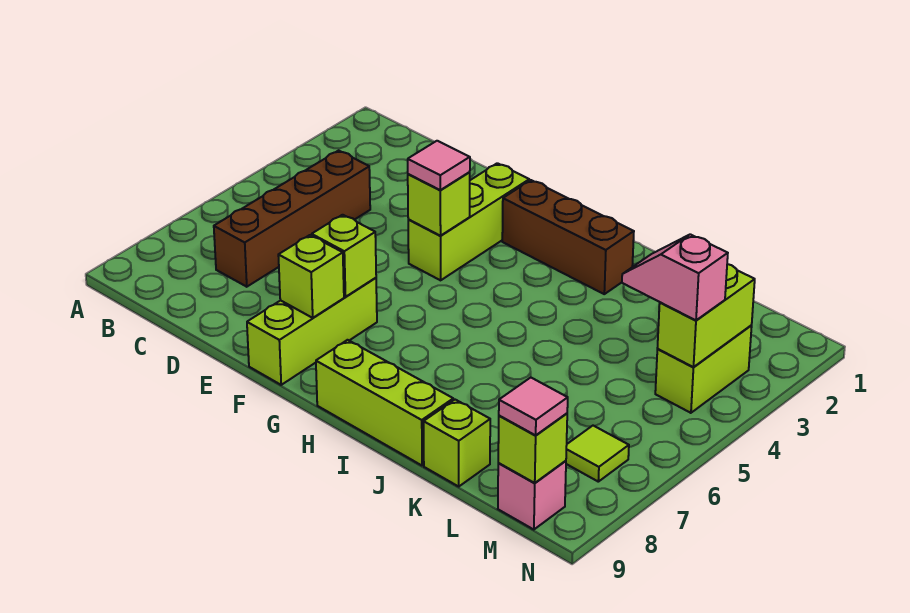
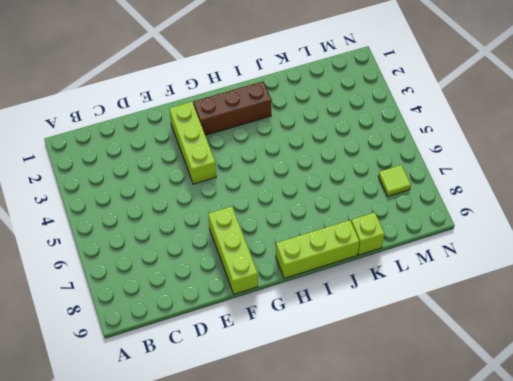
none -> brown 1x4 brick [214,151,370,287]
none -> lime 1x2 brick [655,326,752,413]
none -> pink 1x1 brick [498,461,566,530]

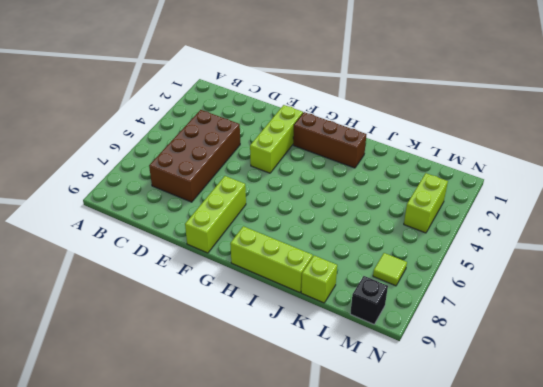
brown 2x4 brick [149,110,240,202] -> brown 1x4 brick [214,151,370,287]
black 1x1 brick [350,276,388,324] -> pink 1x1 brick [498,461,566,530]
none -> lime 1x1 brick [408,172,470,236]
none -> lime 1x1 brick [312,215,376,297]
none -> lime 1x1 brick [278,235,344,318]

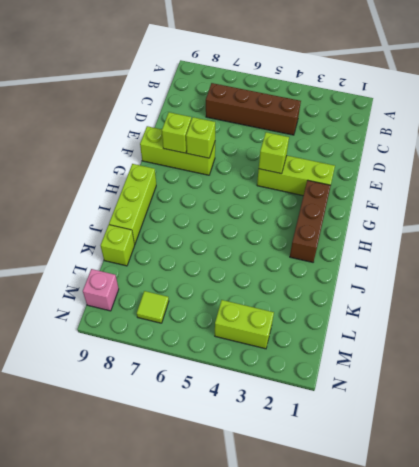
none -> lime 1x2 brick [657,264,755,367]
none -> lime 1x1 brick [498,413,567,483]
none -> pink 1x1 tile [408,141,470,190]

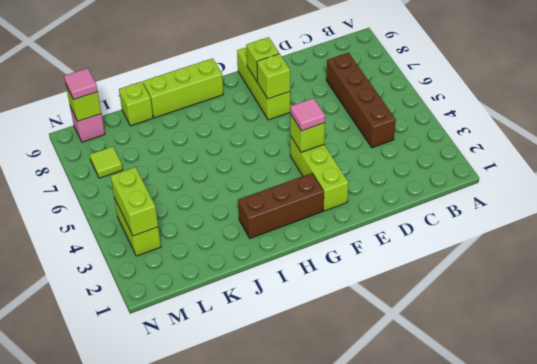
none -> pink 1x2 slope [622,234,728,320]

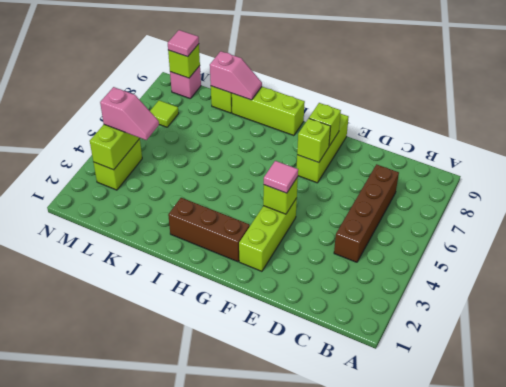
pink 1x2 slope [210,51,262,100] -> none

